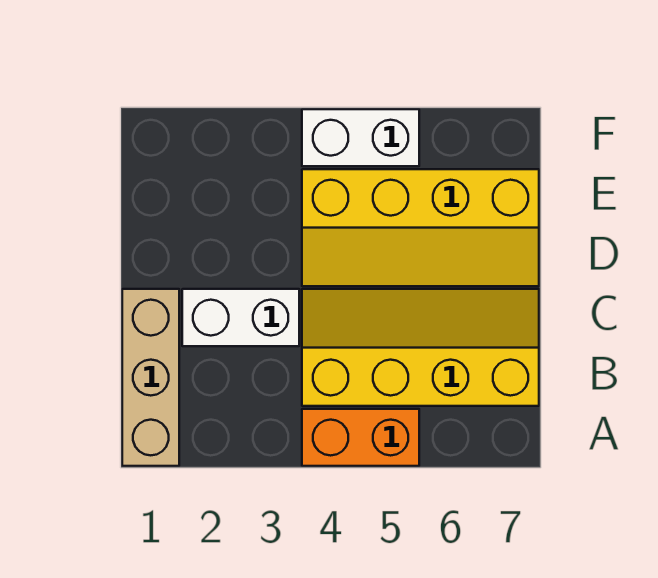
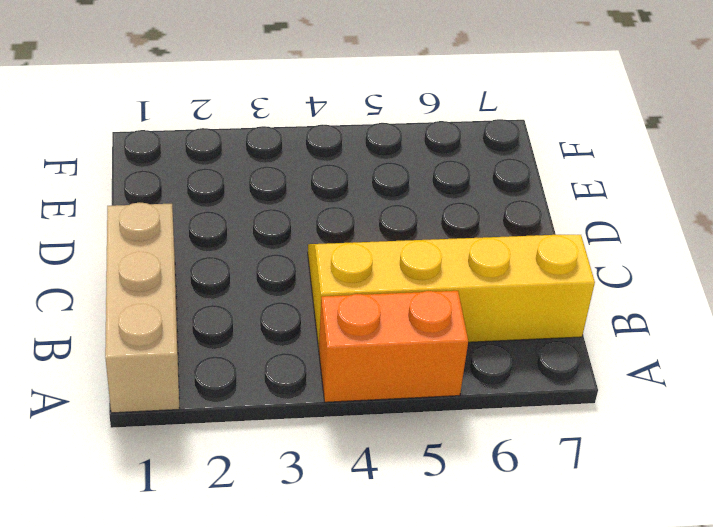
none -> white 1x2 brick [182,289,299,346]
none -> yellow 2x4 slope [302,169,539,286]

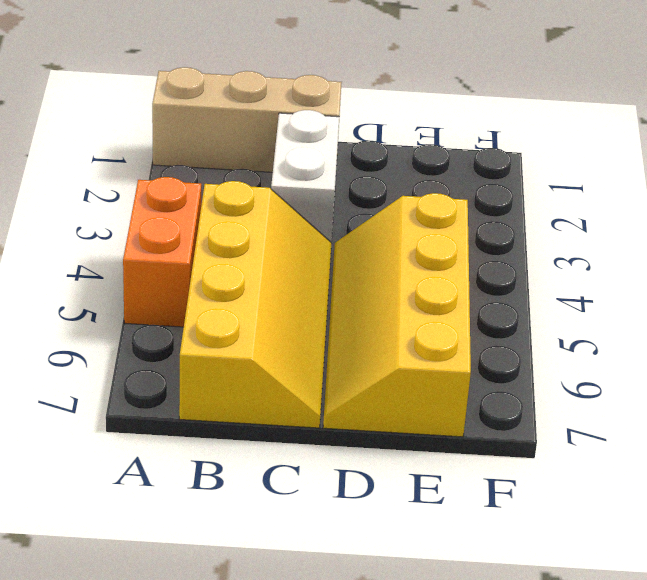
none -> white 1x2 brick [302,109,419,166]

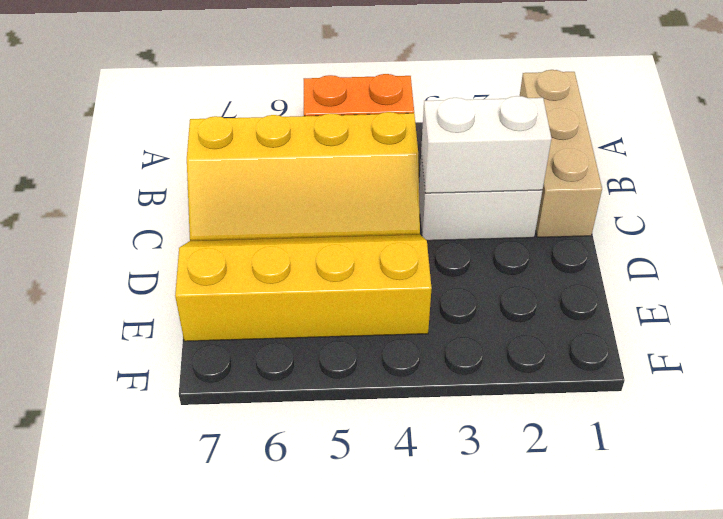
white 1x2 brick [421,96,551,193] -> white 1x2 brick moved to [302,109,419,166]

